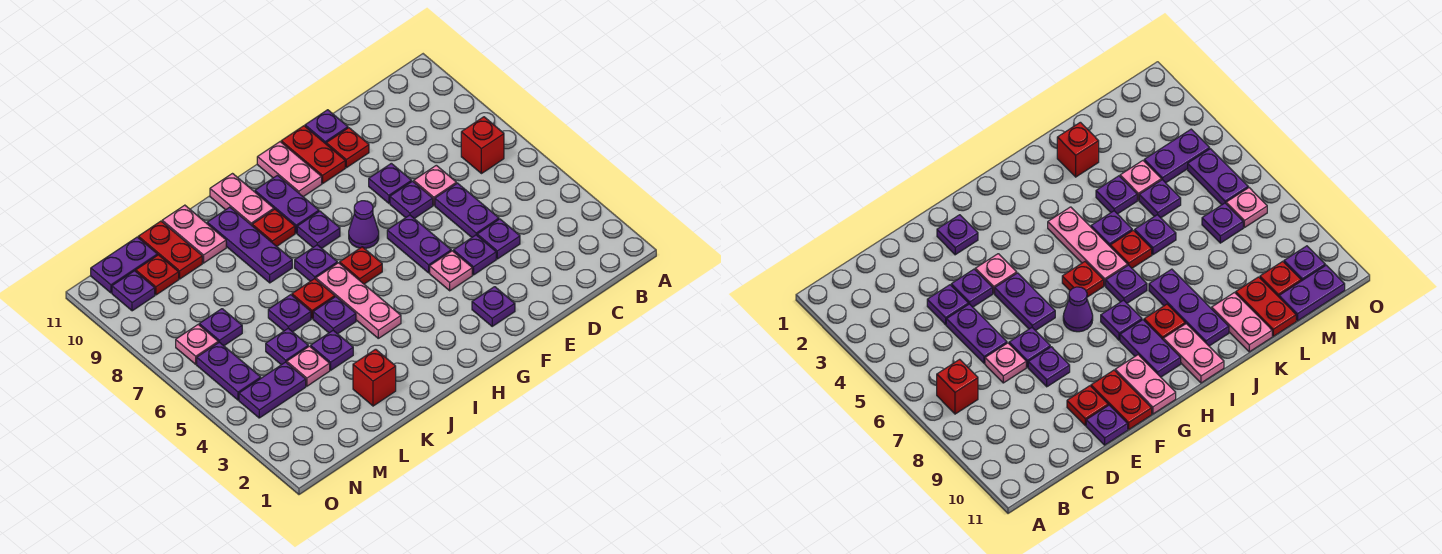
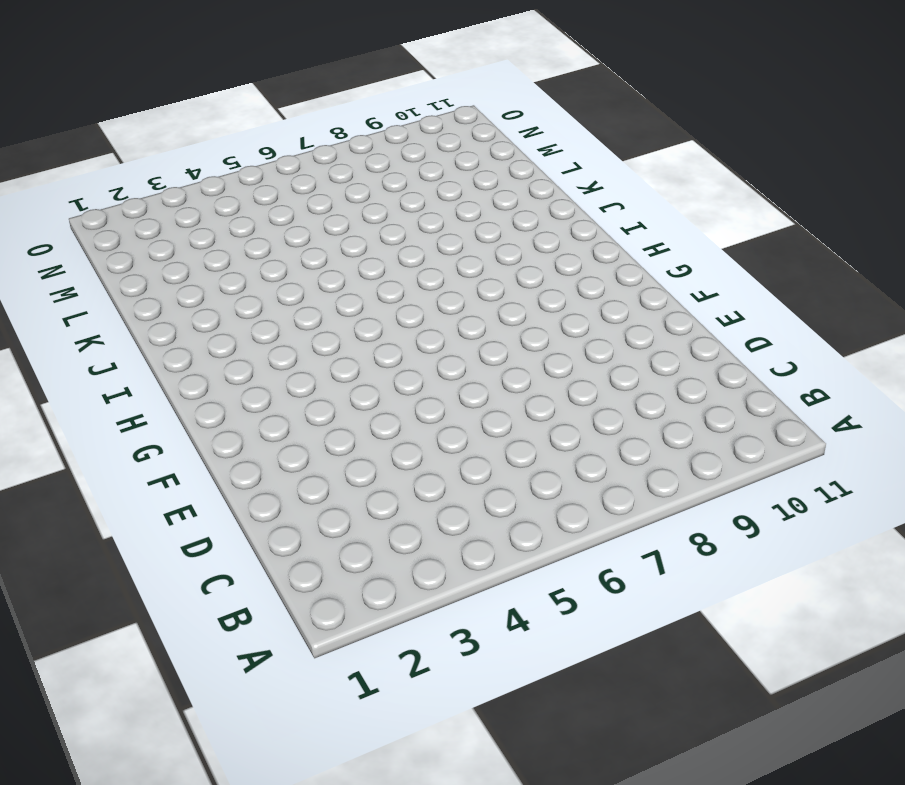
none -> red 1x1 brick [461,117,504,174]
none -> purple 1x1 plate [477,219,520,259]
none -> purple 1x2 plate [435,183,499,237]
none -> pink 1x1 plate [414,165,457,205]

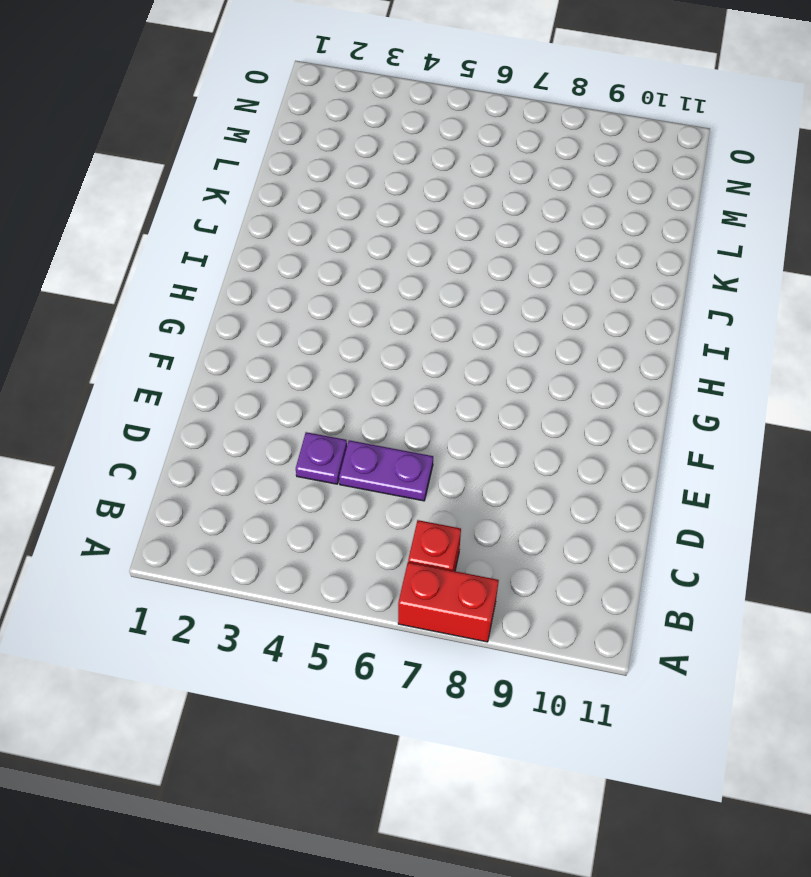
red 1x2 brick [398,562,499,642] -> none
none -> pink 1x1 plate [414,165,457,205]
none -> purple 1x1 plate [453,235,496,275]
none -> purple 1x1 plate [390,181,433,219]
none -> purple 1x1 plate [369,163,412,203]

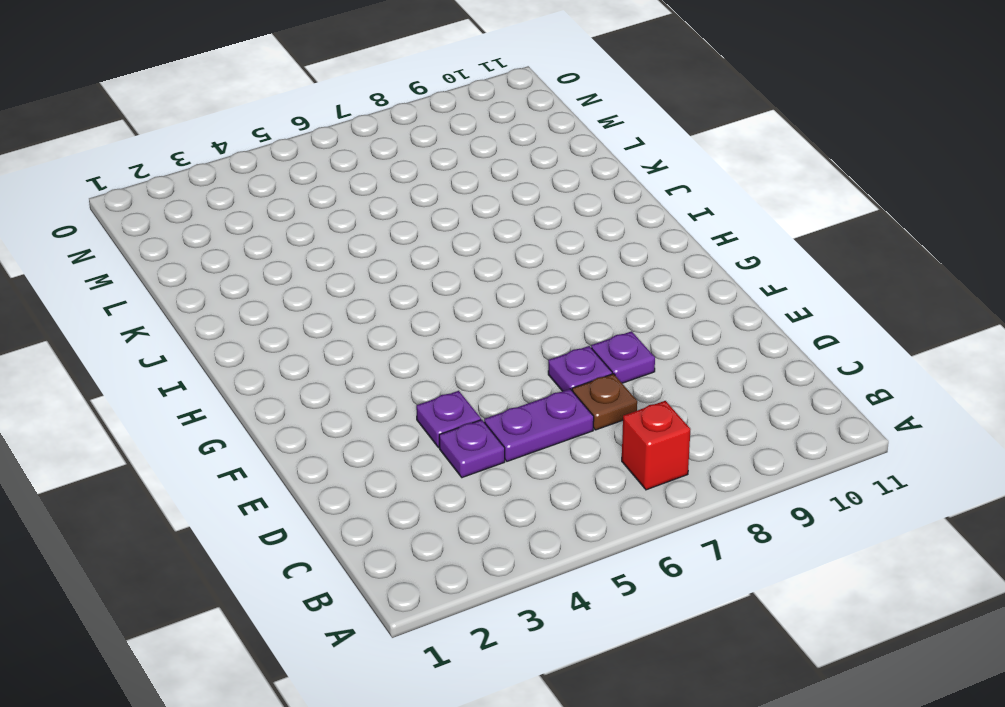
brown 1x1 plate [572,374,637,430] -> pink 1x1 plate [414,165,457,205]
none -> red 1x1 plate [326,128,369,168]
none -> purple 1x1 plate [305,110,348,144]
none -> purple 1x1 plate [472,287,515,326]
none -> pink 1x1 plate [430,251,472,291]

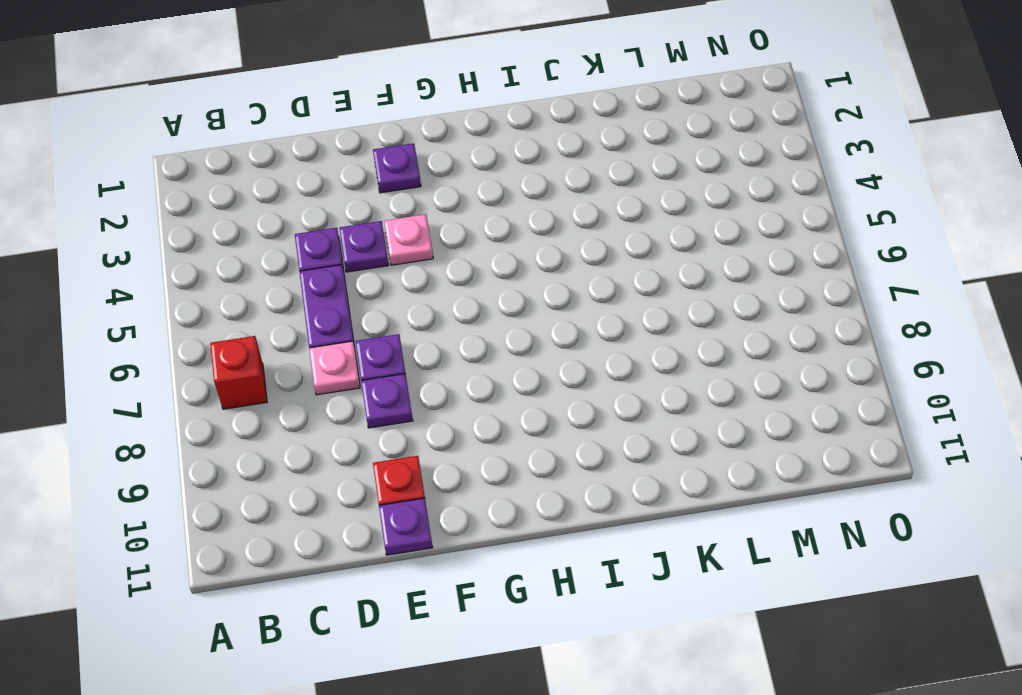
none -> purple 1x2 plate [387,215,451,273]
none -> red 1x2 plate [281,126,345,183]
none -> purple 1x1 cone [349,201,379,249]
none -> pink 1x2 plate [257,142,322,197]

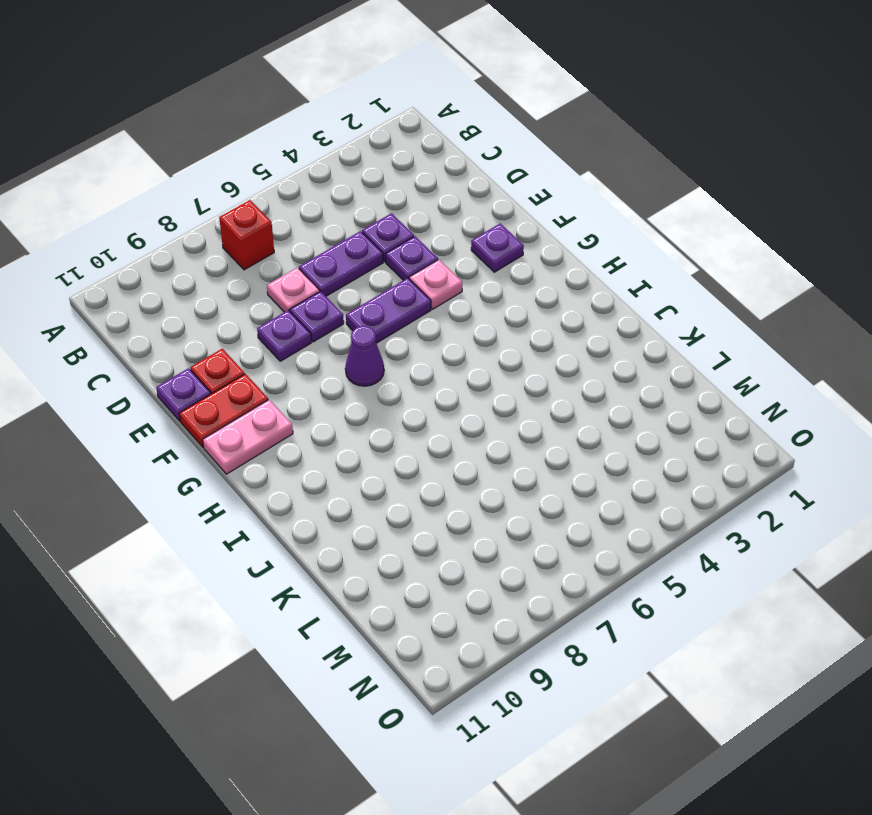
none -> red 1x1 plate [340,247,382,284]
none -> purple 1x1 plate [297,211,340,248]
none -> purple 1x2 plate [255,175,319,233]
none -> pink 1x3 plate [316,263,401,338]

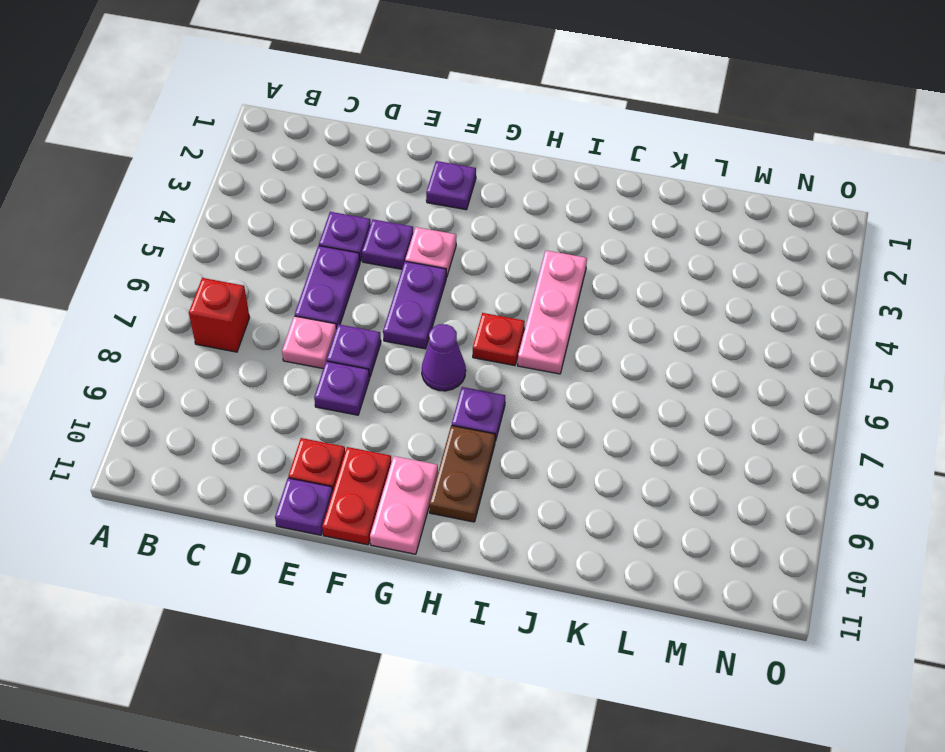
brown 1x2 plate [429,425,495,522] -> purple 1x2 plate [255,175,319,233]
none -> purple 1x1 plate [295,245,337,281]
none -> red 1x1 plate [252,209,295,246]
none -> pink 1x2 plate [210,174,274,225]
none -> purple 1x1 plate [313,297,356,334]

